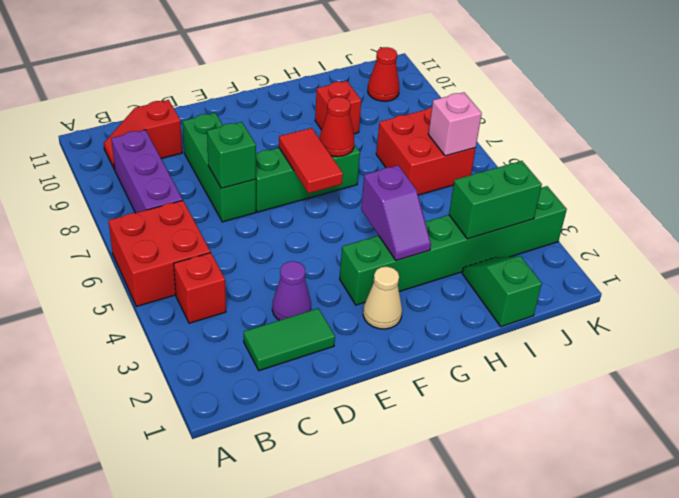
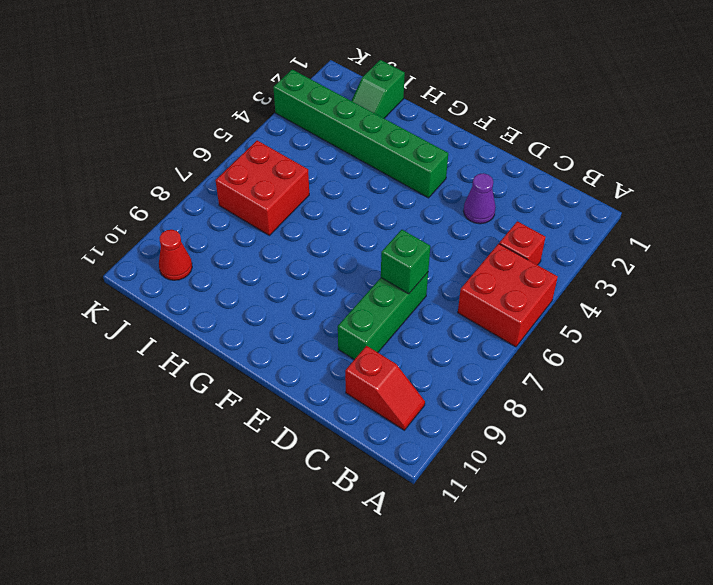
none -> purple 1x3 brick [111,130,183,213]
none -> green 1x2 tile [244,308,335,371]
none -> green 1x3 brick [256,144,360,212]

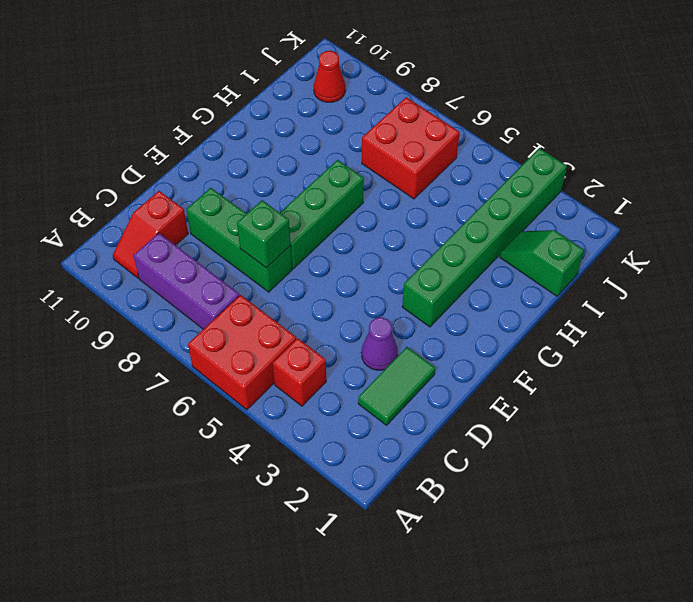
none -> tan 1x1 cone [363,267,402,329]
none -> red 1x1 brick [315,81,361,134]
none -> red 1x2 tile [279,128,343,193]

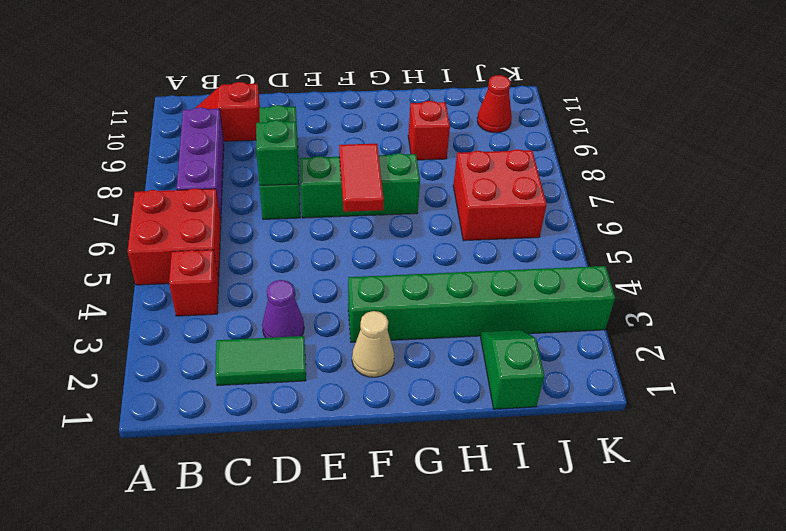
none -> purple 1x2 slope [361,165,431,261]
none -> red 1x1 cone [319,97,354,157]
none -> green 1x2 brick [449,161,542,239]

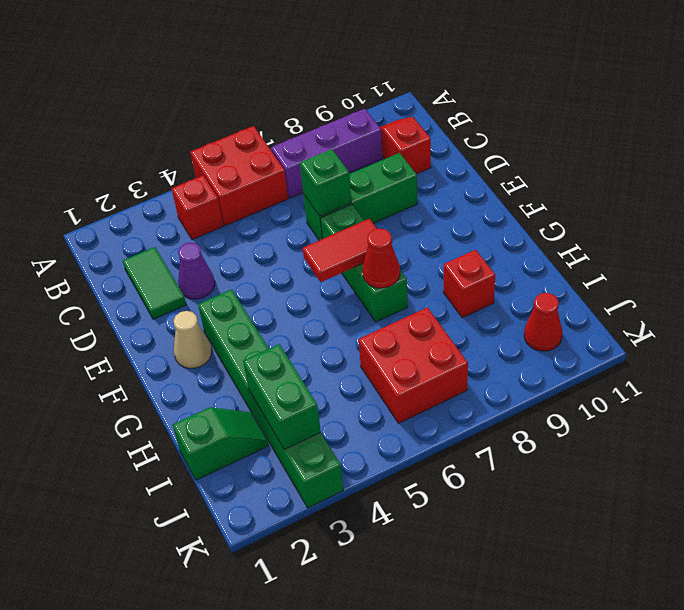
none -> purple 1x2 slope [361,165,431,261]
none -> pink 1x1 brick [428,92,482,156]

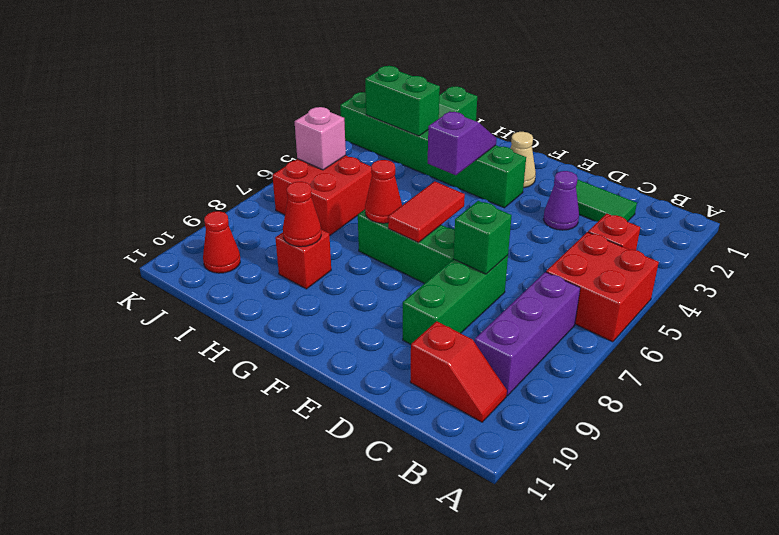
red 1x1 cone [283,182,321,247] -> none

